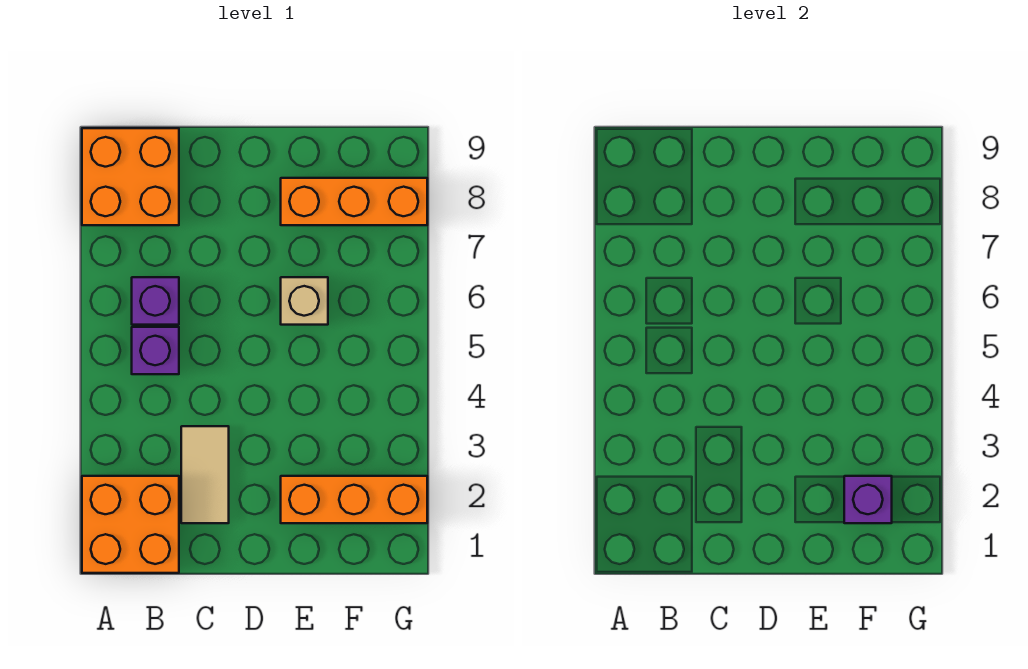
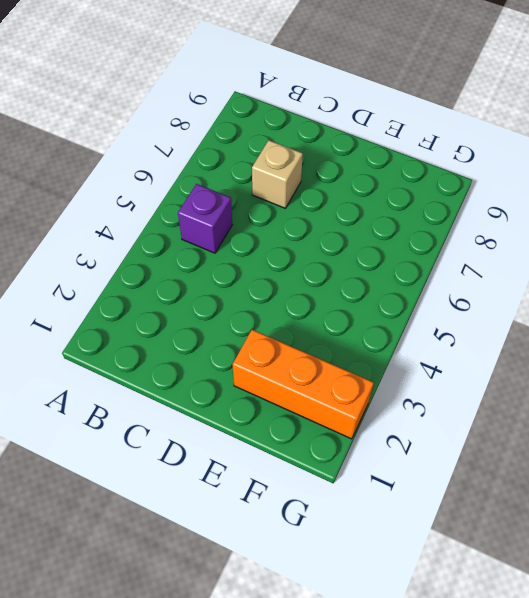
tan 1x1 brick [252,140,303,208] -> tan 1x1 brick moved to [281,277,328,325]
none -> orange 2x2 brick [82,476,179,573]
none -> orange 2x2 brick [82,128,179,225]

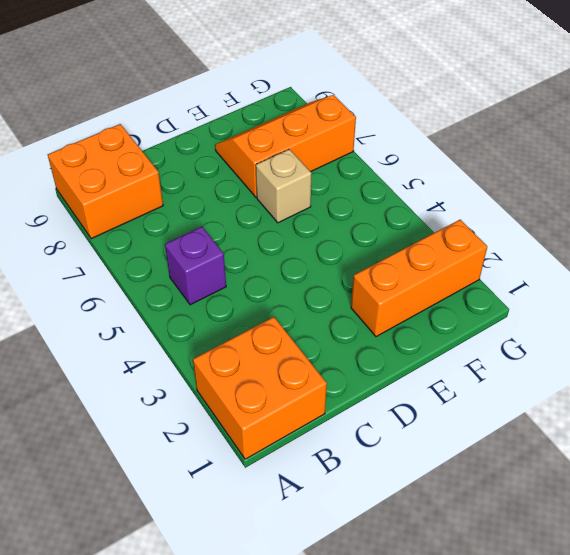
orange 2x3 slope [215,95,356,197] -> orange 1x3 brick [281,178,427,225]
none -> purple 1x1 brick [132,277,179,325]
none -> tan 1x2 tile [181,426,229,523]

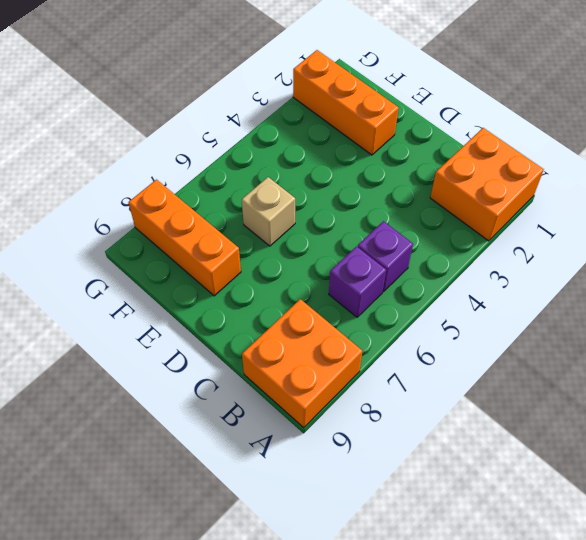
none -> tan 1x2 tile [181,426,229,523]
none -> purple 1x1 brick [844,476,892,523]

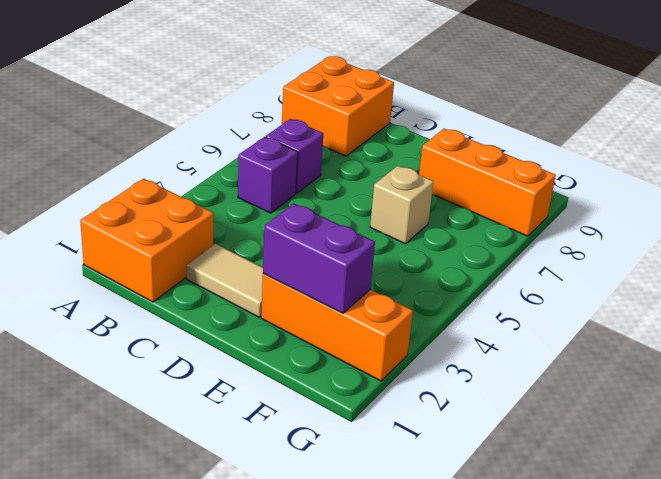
tan 1x2 tile [186,244,263,317] -> tan 1x2 tile turned to [181,426,229,523]
purple 1x2 brick [263,203,375,313] -> purple 1x1 brick [844,476,892,523]

